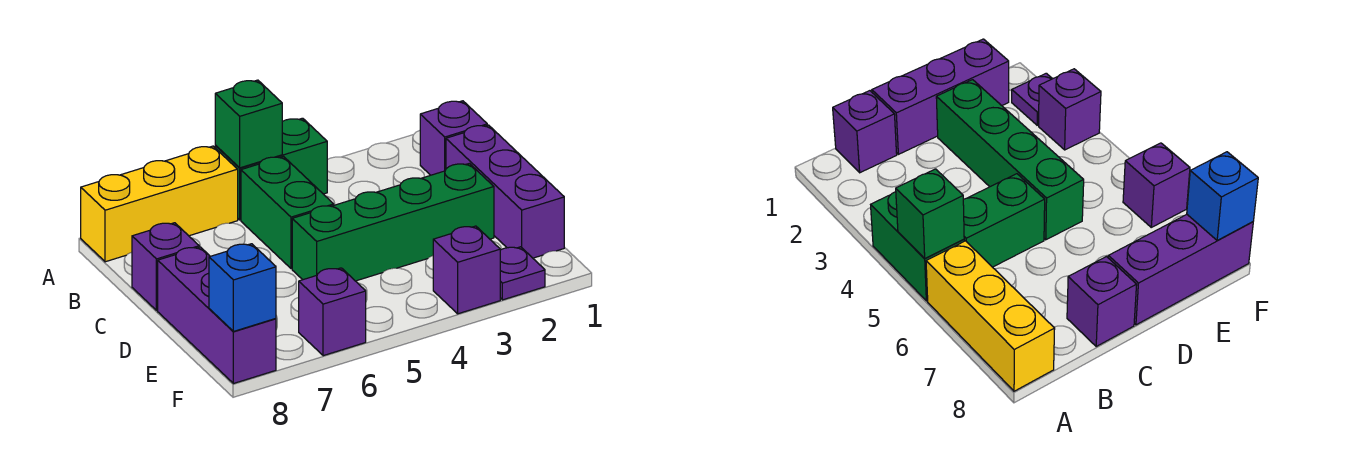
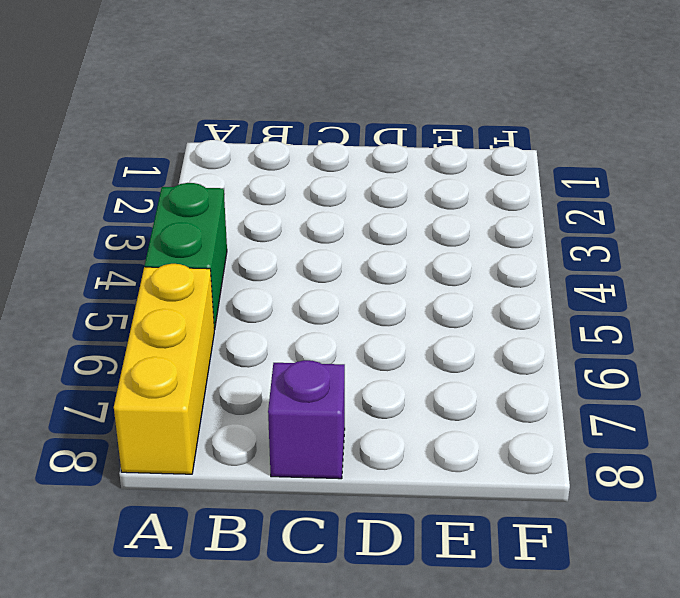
none -> purple 1x1 brick [420,101,487,175]
none -> green 1x2 brick [241,157,334,269]
none -> purple 1x3 brick [446,125,564,258]

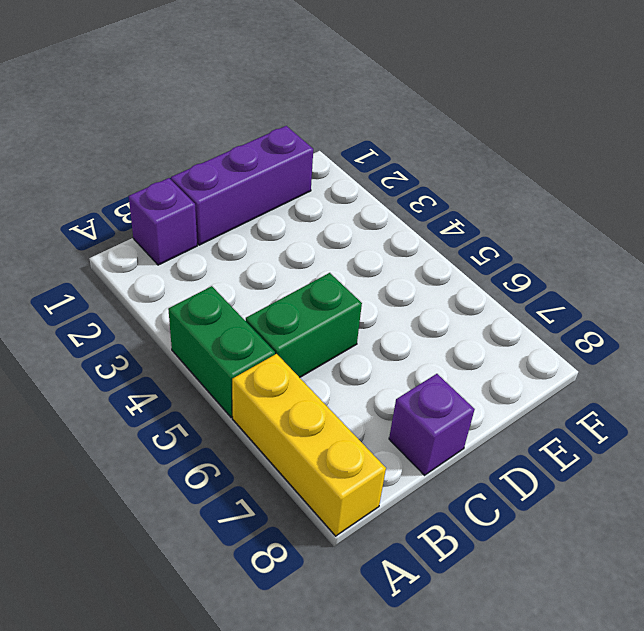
none -> green 1x4 brick [292,163,494,281]
none -> purple 1x3 brick [158,247,276,384]
none -> purple 1x1 plate [500,247,545,300]

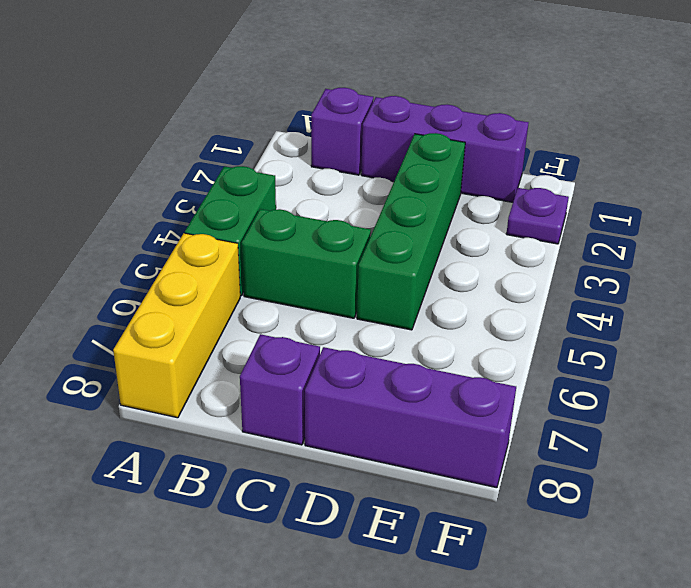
none -> purple 1x1 brick [433,226,500,314]
none -> purple 1x1 brick [299,268,366,356]
none -> green 1x1 brick [215,80,282,168]

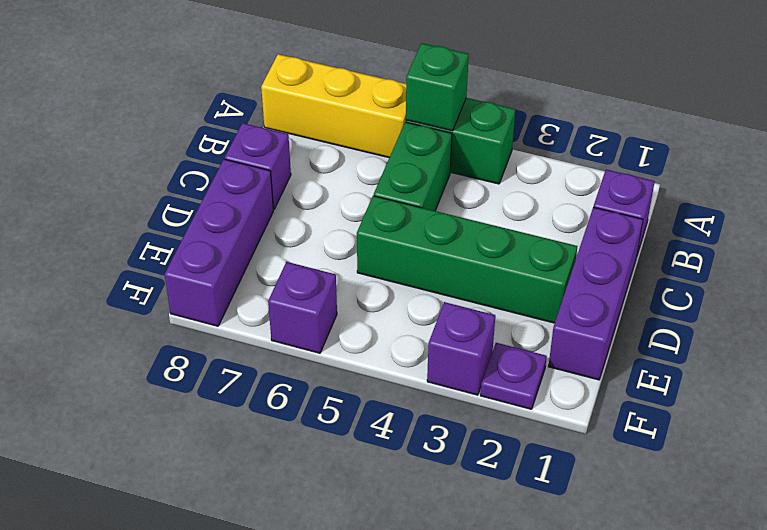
none -> blue 1x1 brick [209,244,276,331]

